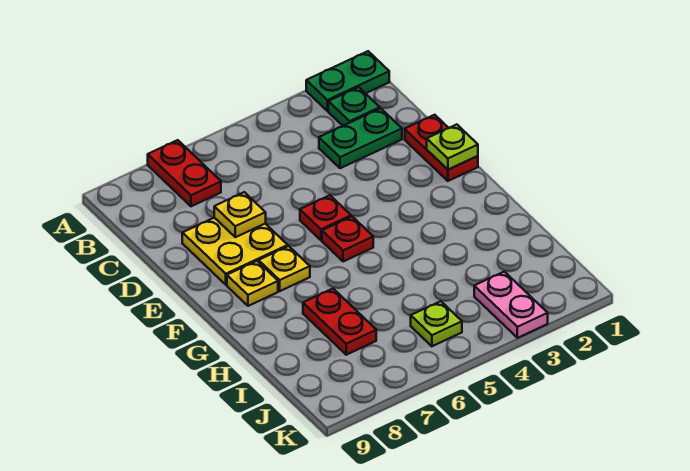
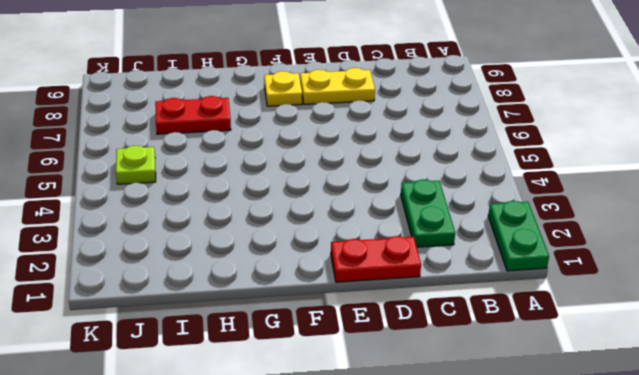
yellow 1x2 plate [300,68,375,104] -> yellow 2x2 plate [182,218,288,285]
none -> red 1x2 plate [148,140,221,206]
none -> green 1x1 plate [328,87,380,126]
none -> red 1x1 plate [300,195,351,240]

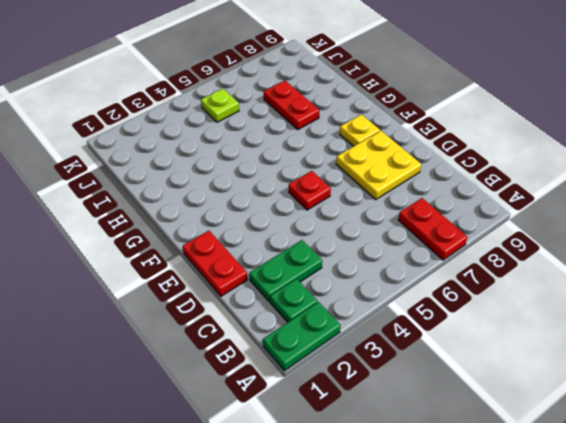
none -> red 1x1 plate [322,217,373,262]
none -> yellow 1x1 plate [259,246,310,291]
none -> pink 1x2 plate [474,272,548,338]

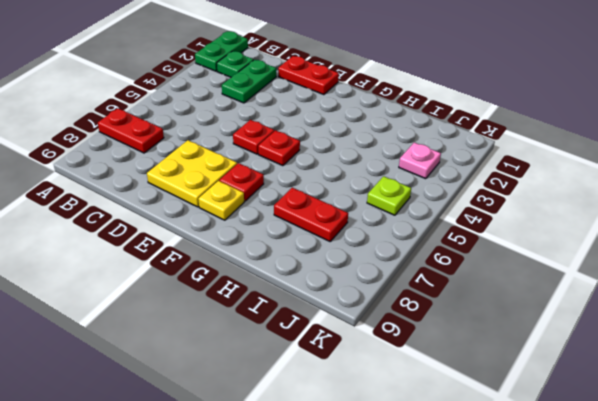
red 1x1 plate [219,163,264,201] -> yellow 1x1 plate [259,246,310,291]
pink 1x1 plate [399,142,441,179] -> pink 1x2 plate [474,272,548,338]
none -> yellow 1x1 plate [214,192,266,237]
none -> lime 1x1 plate [427,125,478,170]

